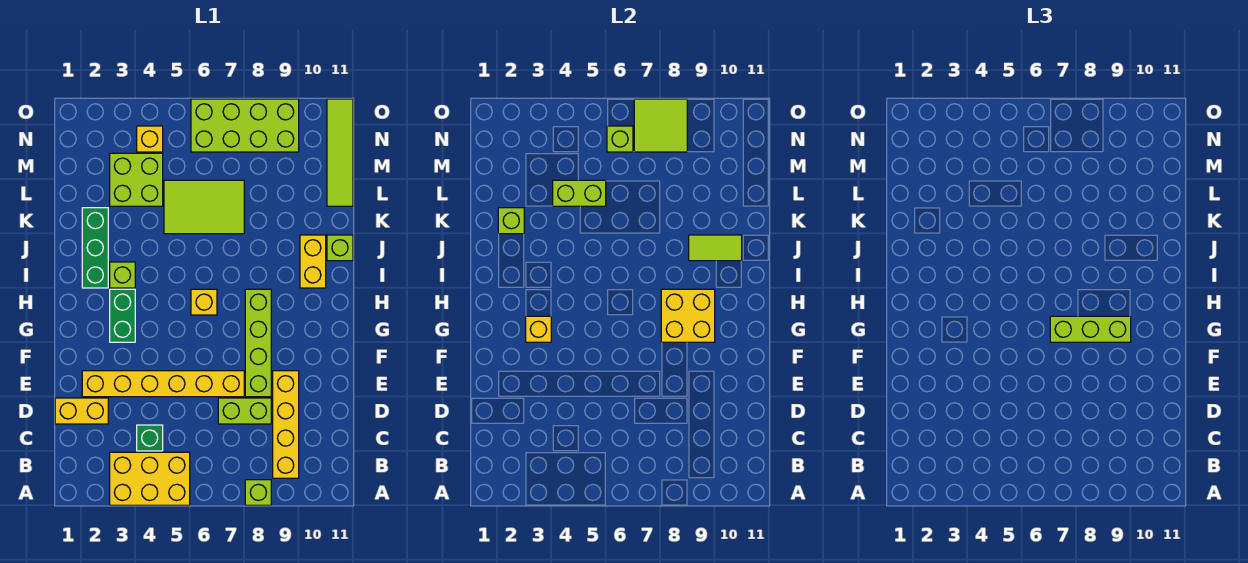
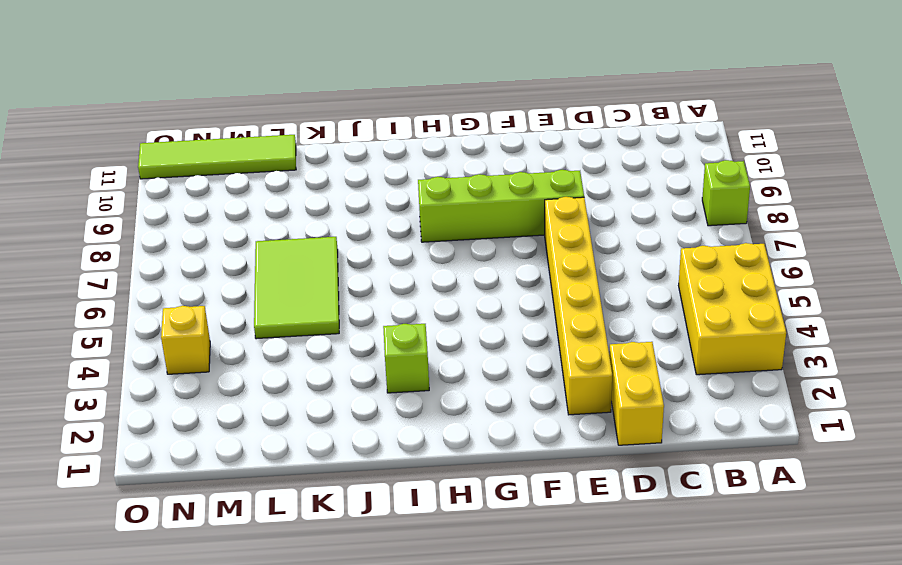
none -> yellow 1x4 brick [273,371,299,478]
none -> green 1x1 brick [137,425,163,451]
none -> lime 1x2 brick [218,398,271,424]

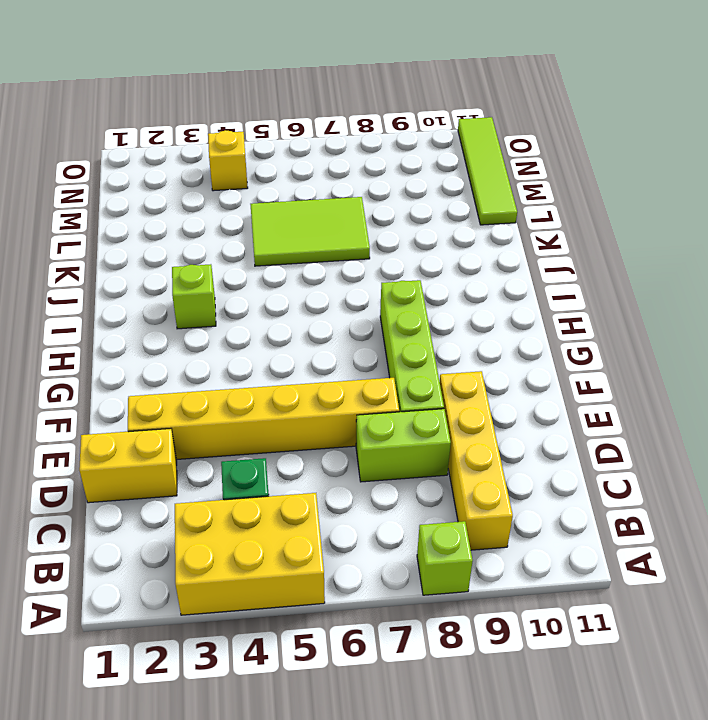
none -> green 1x2 brick [110,289,135,342]
none -> yellow 1x1 brick [191,289,217,315]
none -> green 1x3 brick [82,208,108,288]

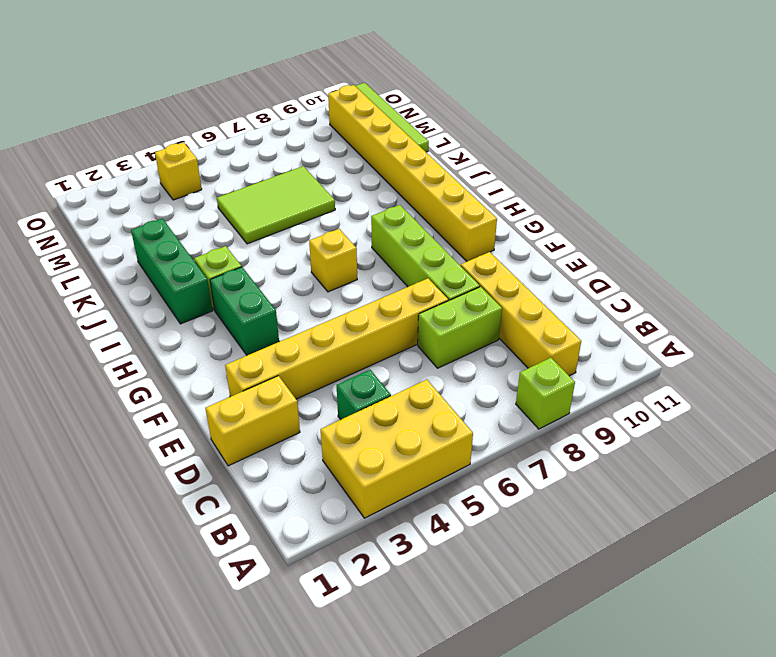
yellow 1x8 brick [328,85,497,261] -> yellow 1x2 brick [300,235,326,288]
none -> lime 1x1 brick [327,235,353,261]
none -> lime 2x2 brick [110,153,163,206]
none -> lime 2x4 brick [191,99,299,152]

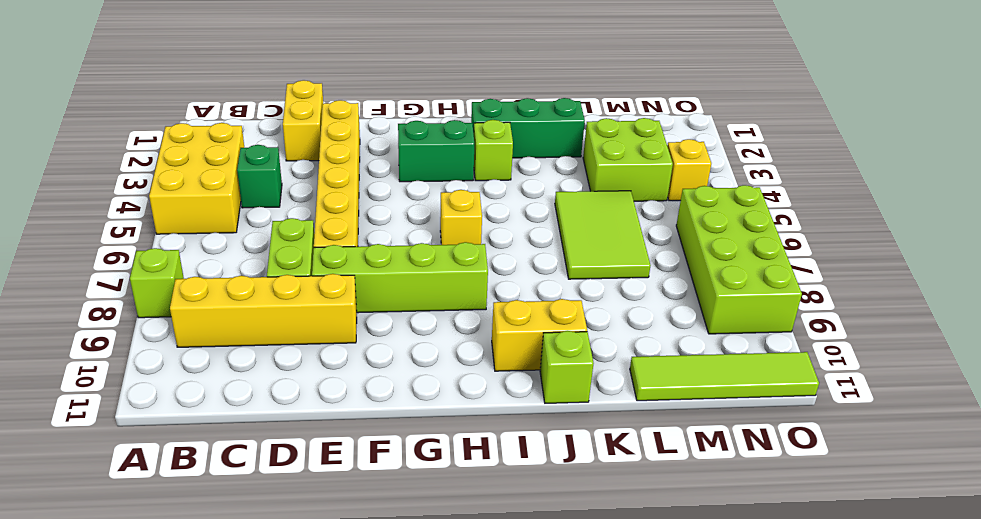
none -> yellow 1x1 brick [526,316,551,342]
none -> yellow 2x2 brick [661,289,715,342]
none -> lime 1x2 tile [689,235,742,261]

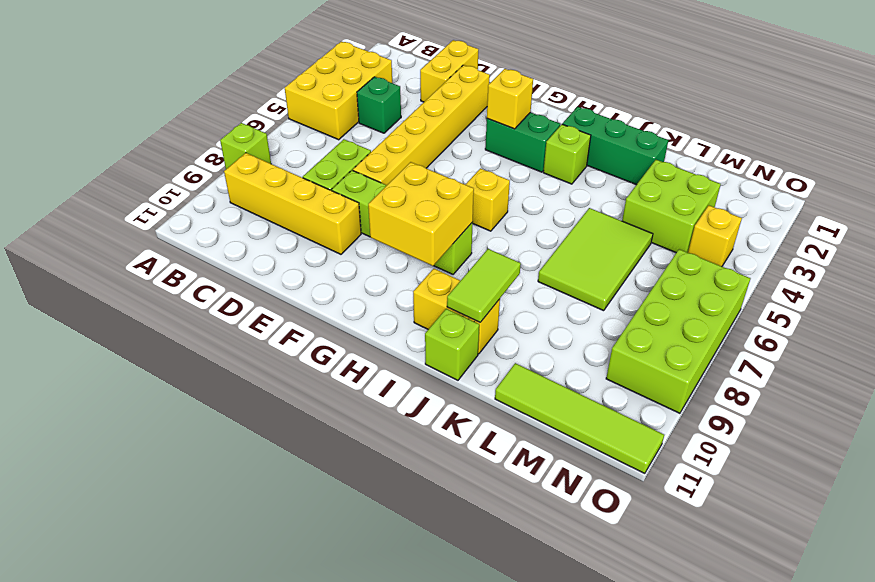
none -> lime 1x1 brick [498,208,524,234]
none -> lime 1x2 brick [553,180,606,206]
none -> lime 1x1 brick [607,126,633,152]

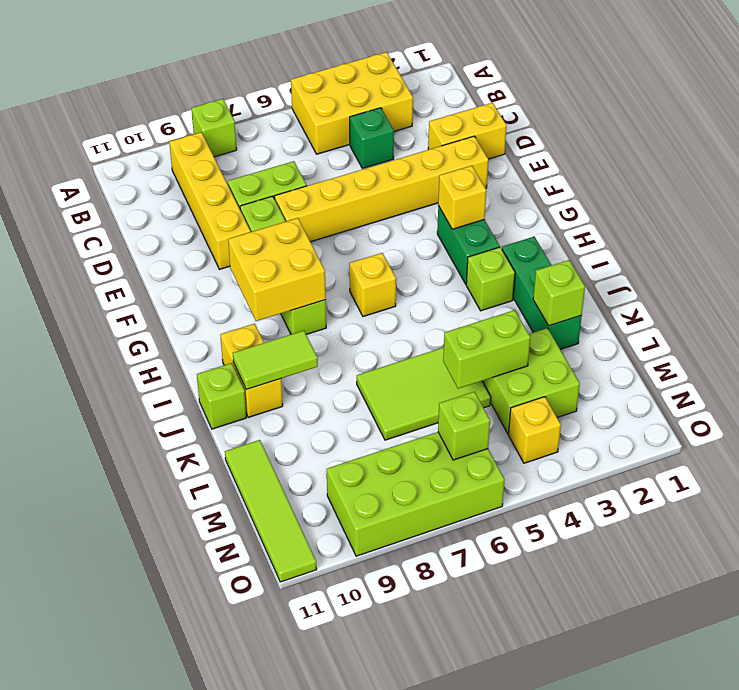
none -> lime 2x2 tile [634,99,687,152]
none -> lime 1x3 brick [1050,316,1131,342]

